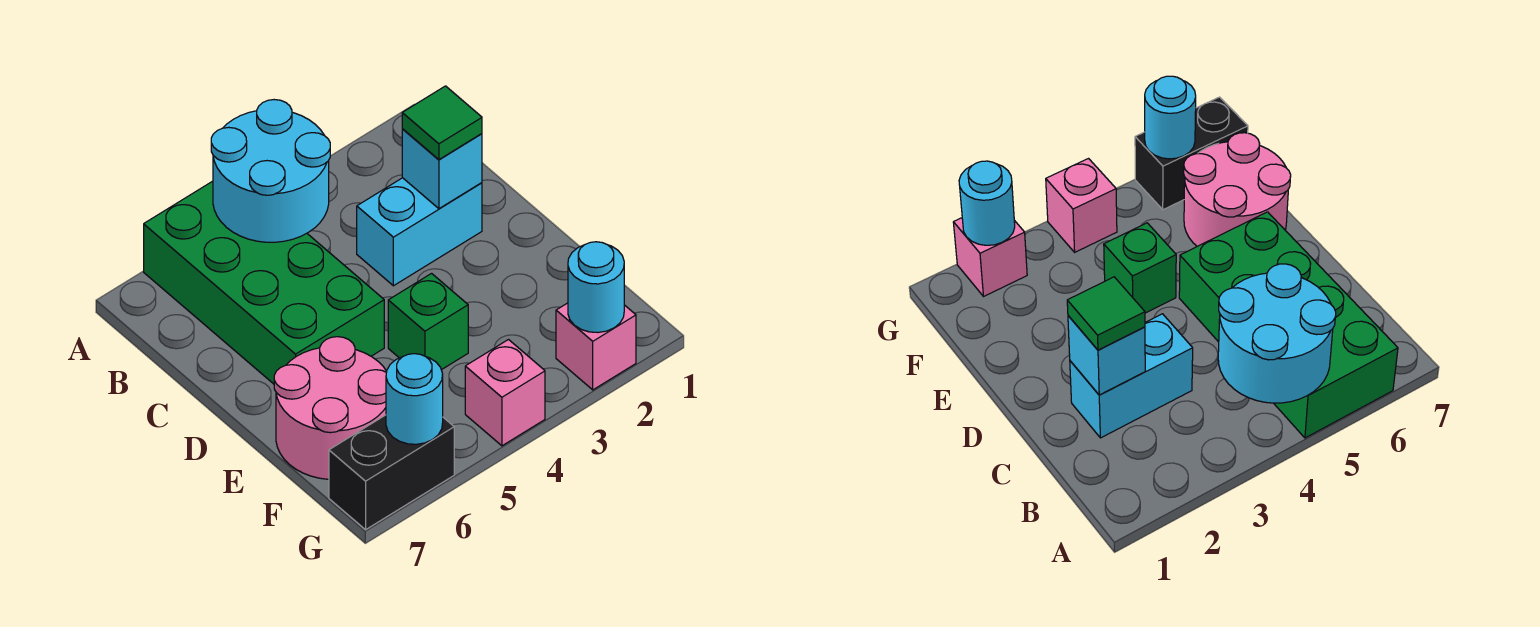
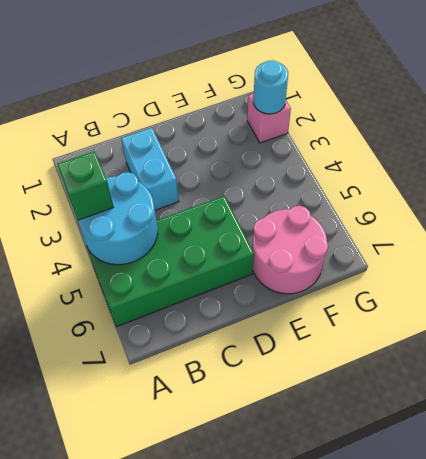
green 1x1 brick [57,151,114,220] -> green 1x1 brick moved to [388,274,468,370]
none -> pink 1x1 brick [465,340,545,446]
none -> black 1x2 brick [329,415,454,530]
none -> cyan 1x1 brick [402,129,482,209]

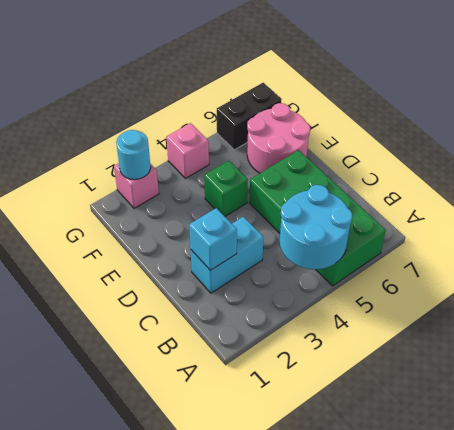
none -> cyan 1x1 round brick [386,354,443,444]
none -> green 1x1 tile [402,86,482,159]

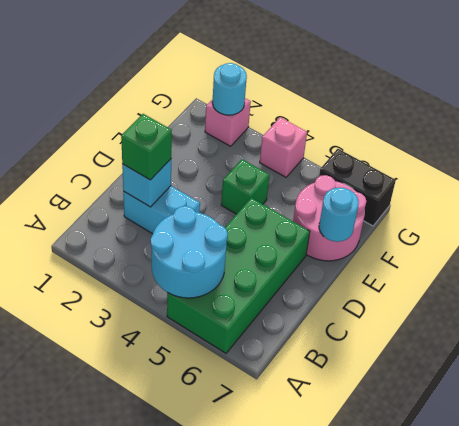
green 1x1 brick [121,114,172,180] -> green 1x1 tile [402,86,482,159]
cyan 1x1 round brick [319,188,359,242] -> cyan 1x1 round brick moved to [386,354,443,444]

